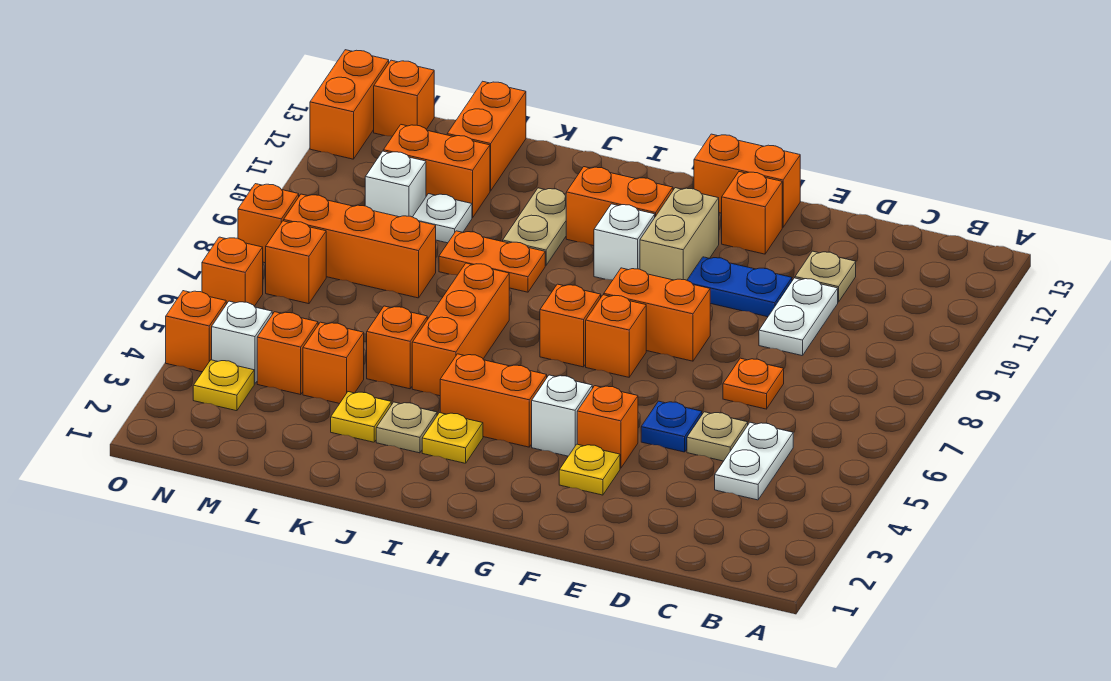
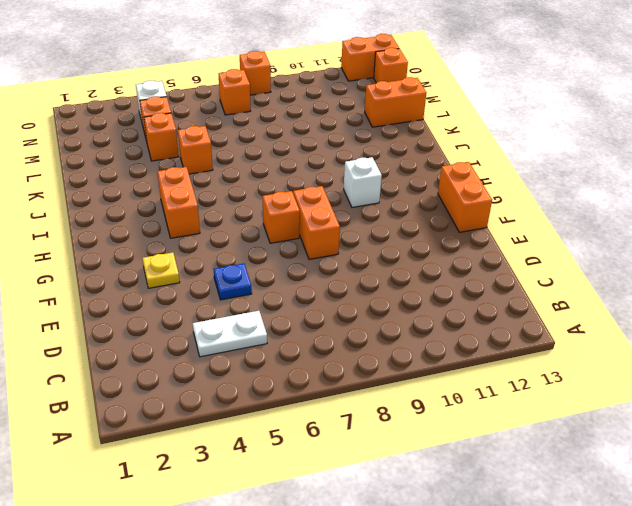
none -> tan 1x1 plate [687,412,748,461]
none -> orange 1x1 plate [723,358,784,409]
none -> white 1x2 plate [759,278,838,356]
none -> tan 1x1 plate [795,251,856,302]

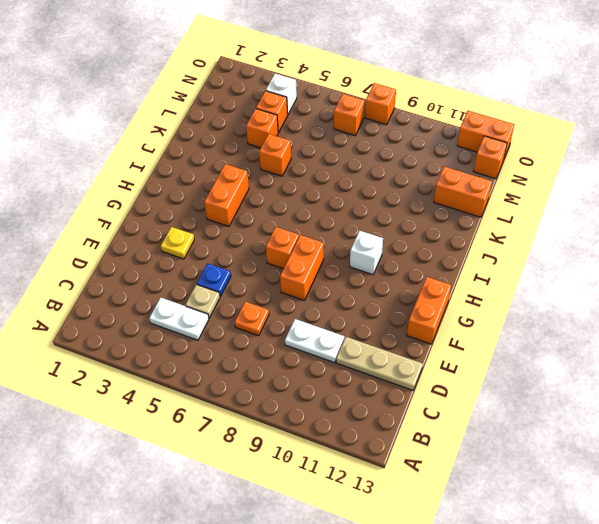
tan 1x3 plate [336,337,423,390] -> tan 1x1 plate [795,251,856,302]
none -> blue 1x2 plate [687,257,792,317]
none -> orange 1x1 brick [577,386,638,468]
none -> orange 1x1 brick [722,172,782,254]
none -> white 1x1 brick [532,375,592,456]

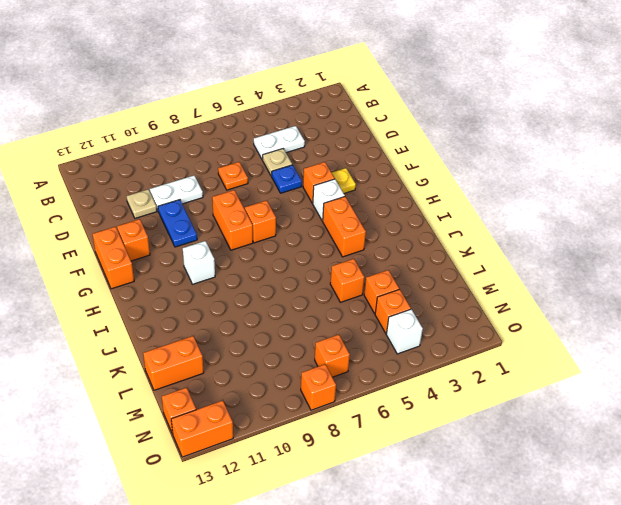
none -> tan 1x2 brick [640,188,719,280]
none -> orange 1x1 brick [540,284,601,367]
none -> orange 1x2 brick [566,167,673,246]
none -> yellow 1x1 plate [422,413,483,463]

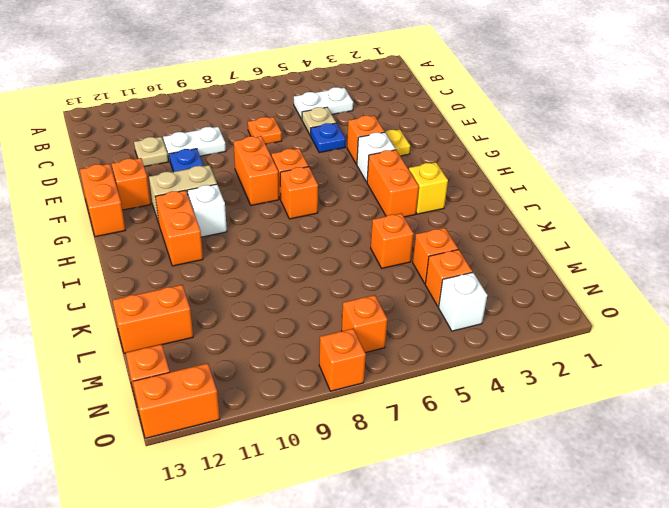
yellow 1x1 brick [409,162,448,214] -> yellow 1x1 plate [422,413,483,463]
none -> tan 1x1 plate [376,402,437,453]
none -> orange 1x3 brick [412,263,509,396]
none -> orange 1x2 plate [439,231,545,292]
none -> tan 1x2 plate [503,188,566,265]

